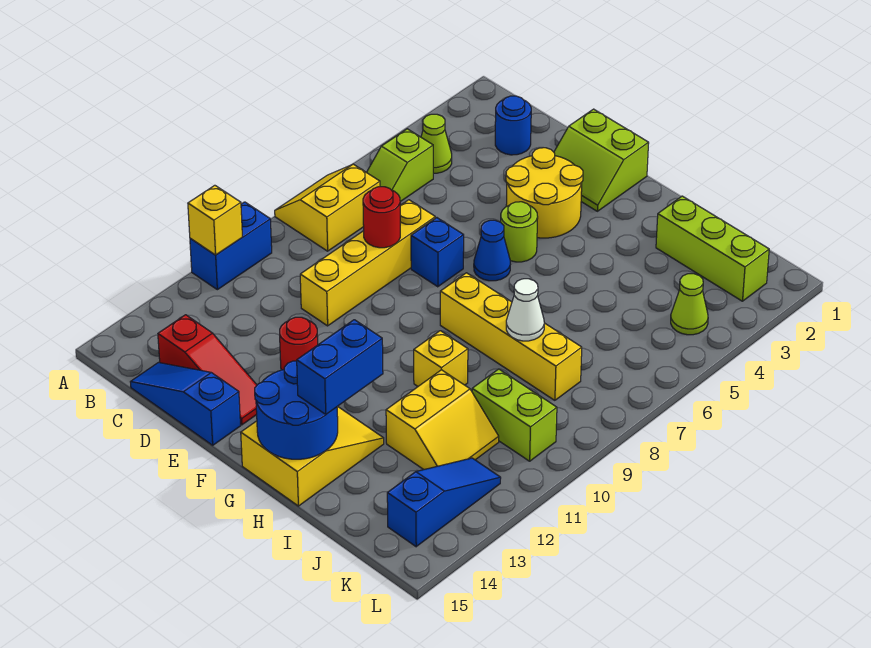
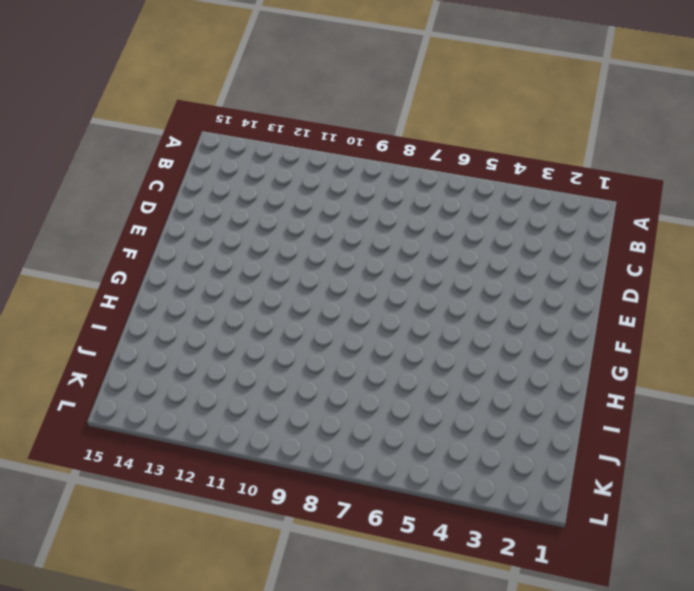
none -> yellow 2x2 slope [275,164,380,251]
none -> blue 1x2 brick [190,202,272,290]
none -> lime 1x1 cone [421,114,452,173]

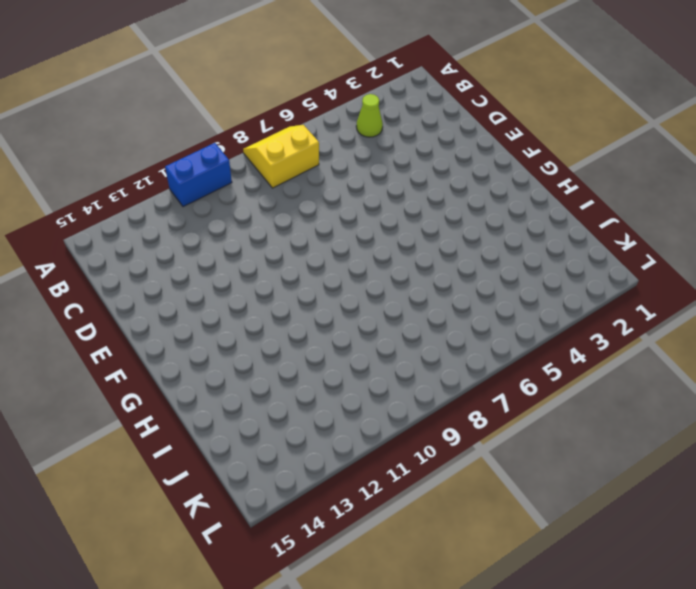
none -> lime 1x2 slope [367,129,433,202]
none -> blue 1x1 round brick [495,96,531,155]
none -> red 1x3 slope [158,315,257,425]

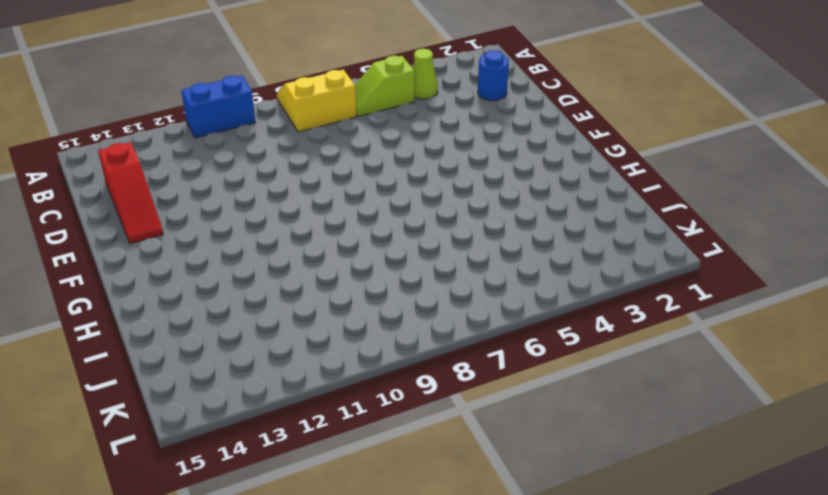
none -> blue 1x3 slope [131,363,241,445]
none -> yellow 1x4 brick [300,200,435,326]
none -> lime 2x2 slope [554,109,649,211]

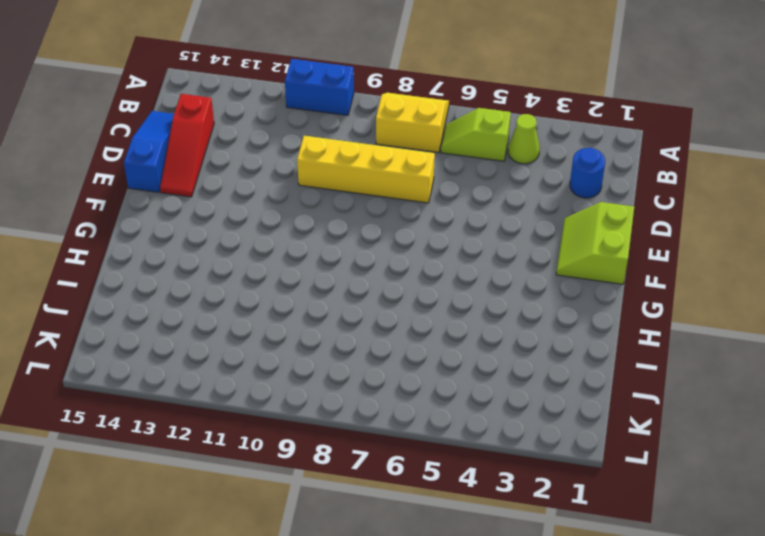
none -> yellow 2x2 round brick [506,148,583,238]
none -> blue 1x1 brick [411,218,464,287]
none -> red 1x1 round brick [280,317,318,370]

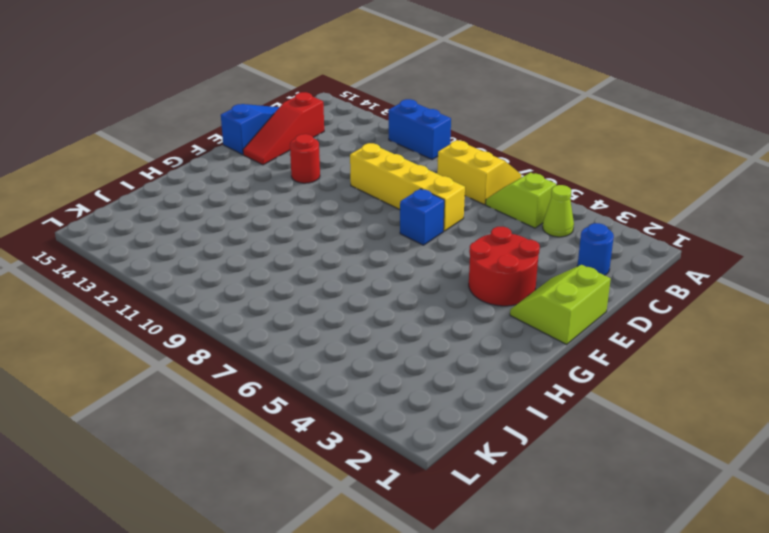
red 2x2 round brick [469,227,540,306] -> yellow 2x2 round brick [506,148,583,238]
none -> lime 1x1 round brick [501,202,538,262]
none -> blue 1x1 cone [474,220,510,281]
none -> yellow 1x4 brick [440,273,582,400]

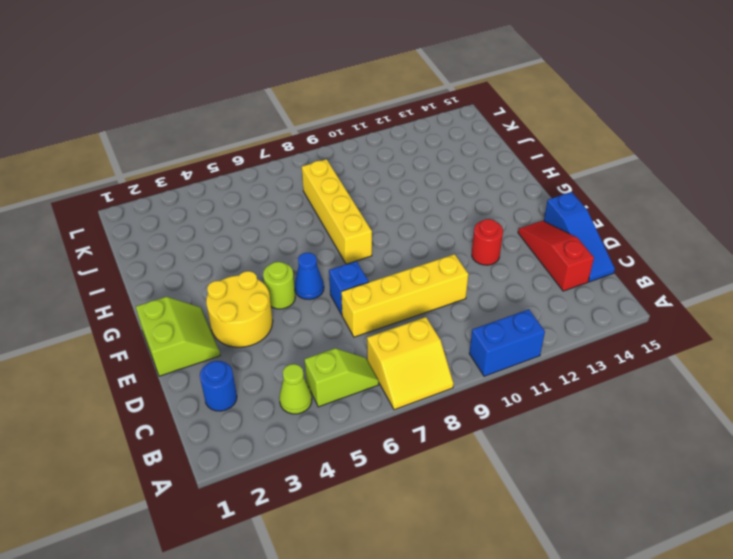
none -> yellow 2x3 slope [241,406,384,506]
none -> yellow 1x1 brick [414,331,468,386]
none -> lime 1x3 brick [656,196,769,301]

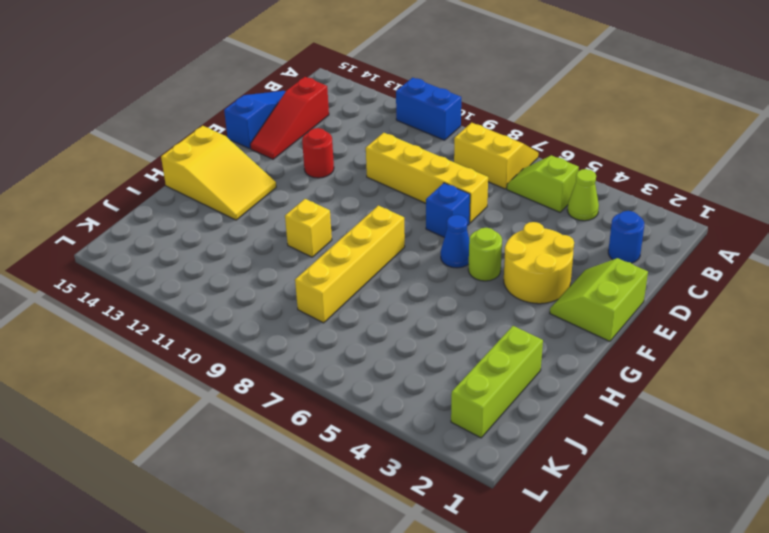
none -> yellow 2x2 slope [386,370,499,470]
none -> lime 1x2 brick [472,369,557,461]
none -> lime 1x1 cone [671,274,708,335]

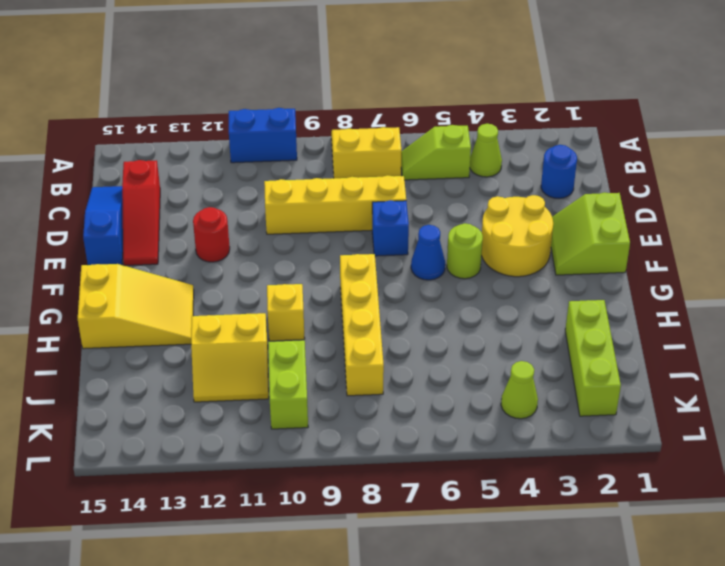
none -> blue 1x3 slope [387,458,501,547]
none -> yellow 1x1 brick [188,185,242,255]
none -> red 1x1 round brick [363,187,400,248]

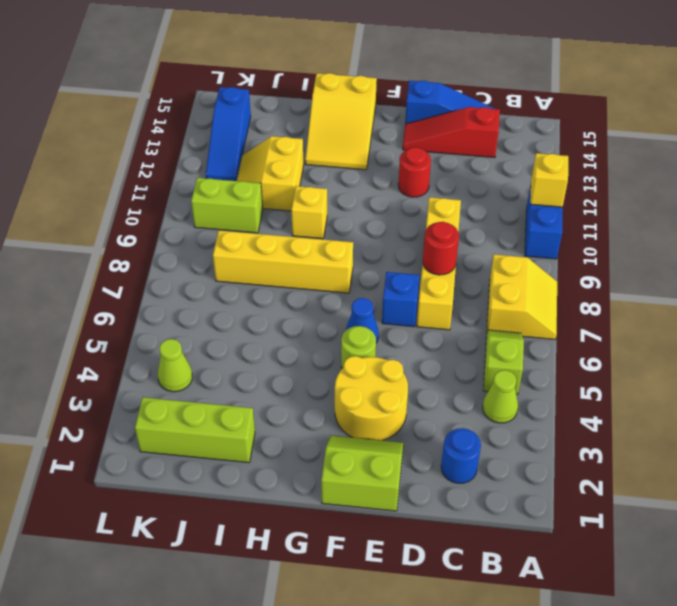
none -> blue 2x2 round brick [255,361,338,459]
none -> white 1x1 cone [506,279,544,341]
none -> blue 1x2 brick [297,320,383,414]

